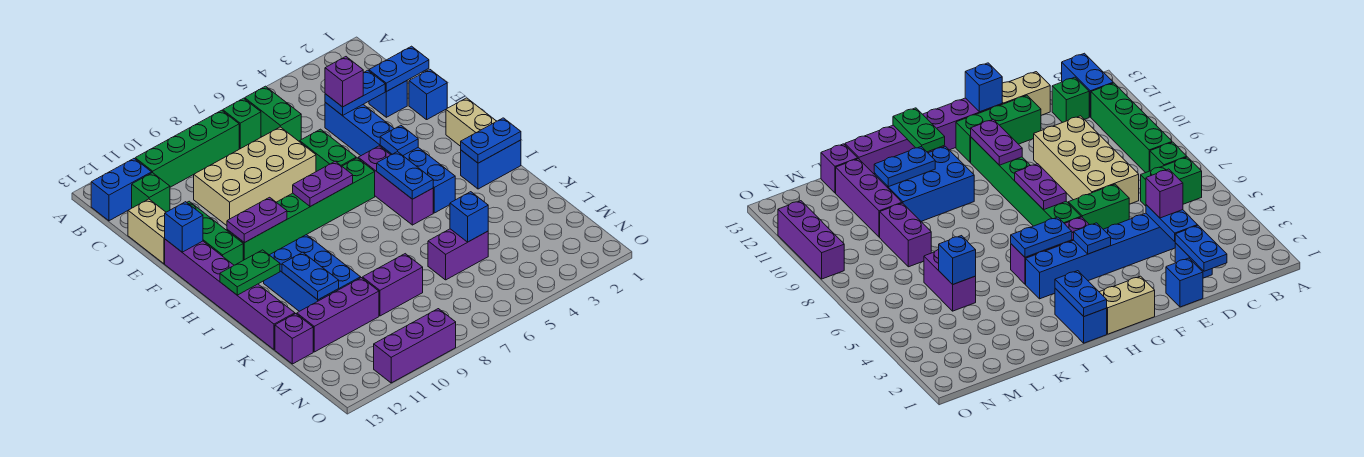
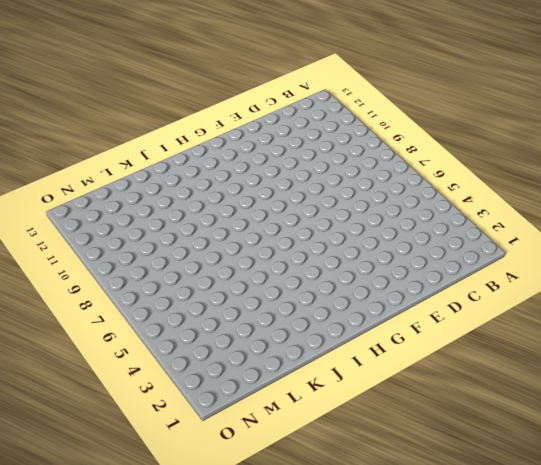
none -> green 1x2 brick [244,86,301,141]
none -> green 1x1 brick [223,98,261,149]
none -> green 1x4 brick [135,110,239,187]
none -> blue 1x2 brick [91,159,152,221]

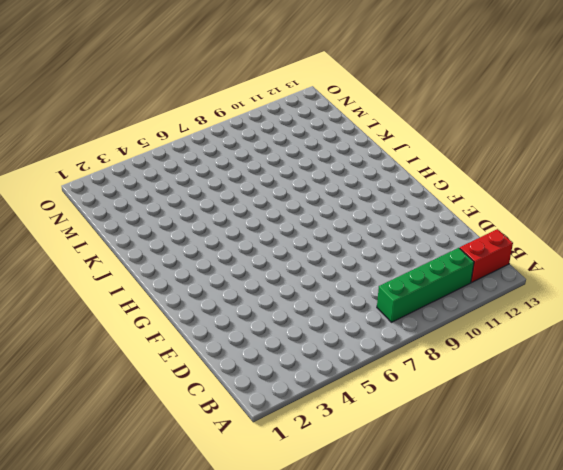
red 1x2 brick [460,229,513,282] -> blue 1x2 brick [91,159,152,221]
none -> green 1x2 brick [244,86,301,141]
none -> green 1x1 brick [223,98,261,149]
none -> green 1x1 brick [132,173,170,212]
none -> blue 1x1 brick [369,81,407,117]

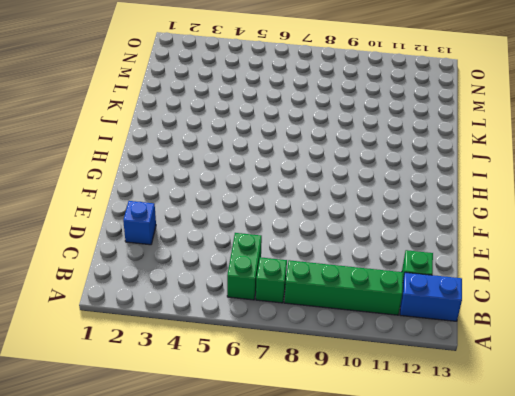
none -> blue 1x6 brick [325,103,455,213]
none -> tan 2x4 brick [194,127,316,226]
none -> tan 1x2 brick [128,199,166,264]
none -> blue 1x1 brick [409,69,447,120]

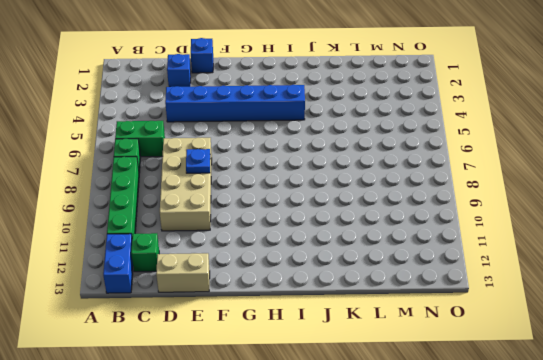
blue 1x1 plate [186,149,210,173] -> blue 1x1 plate moved to [380,125,418,155]
none -> green 1x2 brick [300,129,356,172]
none -> green 1x3 brick [187,201,243,265]
none -> purple 1x6 brick [165,239,295,350]
none -> tan 1x2 brick [446,98,496,146]

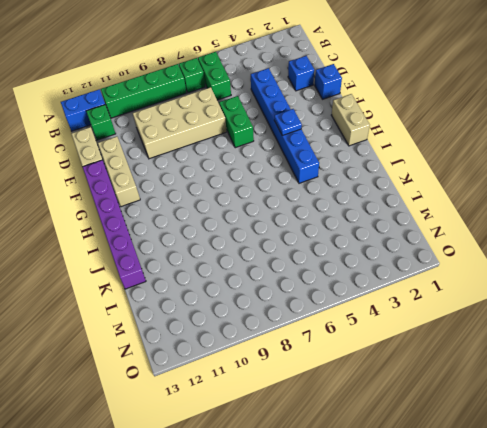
tan 1x3 brick [98,137,140,207] -> green 1x3 brick [187,201,243,265]
none -> purple 1x3 brick [358,146,433,225]
none -> green 1x6 brick [227,158,375,260]
none -> blue 1x2 brick [461,140,521,189]
none -> blue 2x3 brick [264,235,361,311]

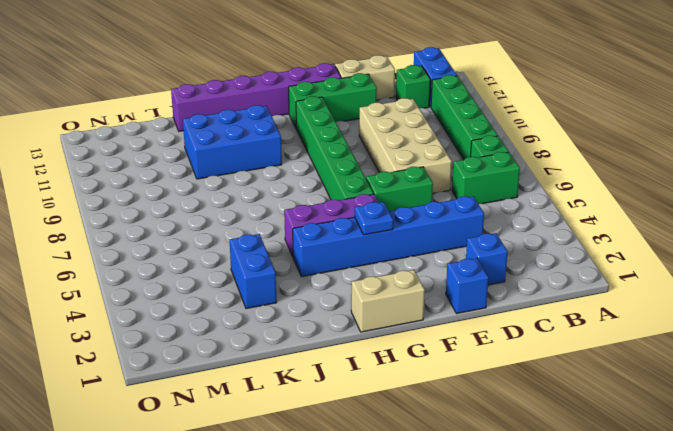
blue 1x2 brick [230,234,276,309] -> blue 1x2 brick moved to [461,140,521,189]
none -> purple 1x2 brick [428,229,488,280]
none -> purple 1x2 brick [362,254,423,316]
none -> purple 1x3 brick [297,278,379,352]
none -> purple 1x1 brick [275,314,313,364]

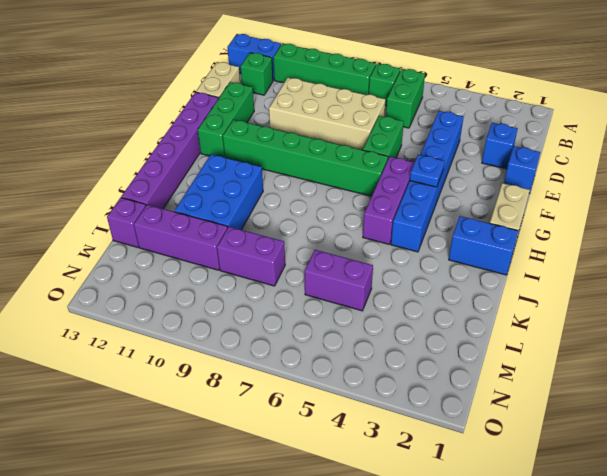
none -> purple 1x3 brick [374,309,456,383]
none -> blue 1x2 plate [369,46,429,92]
none -> blue 1x2 plate [325,70,385,116]
none -> blue 1x1 brick [165,202,203,252]

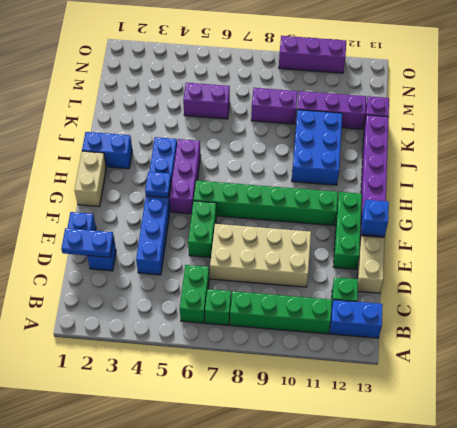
none -> blue 1x2 plate [325,70,385,116]
none -> purple 1x2 plate [293,161,353,207]
none -> purple 1x2 plate [227,197,287,243]
none -> blue 1x2 plate [377,152,433,199]

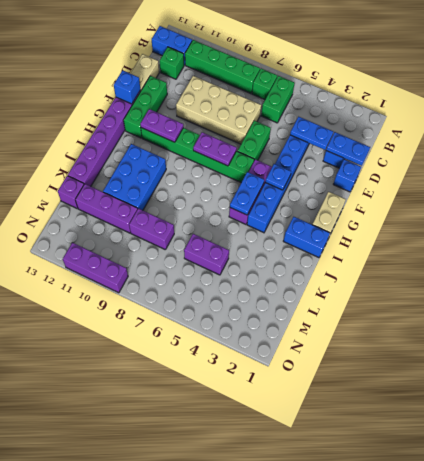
none -> blue 1x2 plate [461,118,521,163]
none -> green 1x2 plate [220,250,280,295]
none -> blue 1x2 plate [282,252,339,300]
none -> blue 1x1 brick [450,192,488,242]

